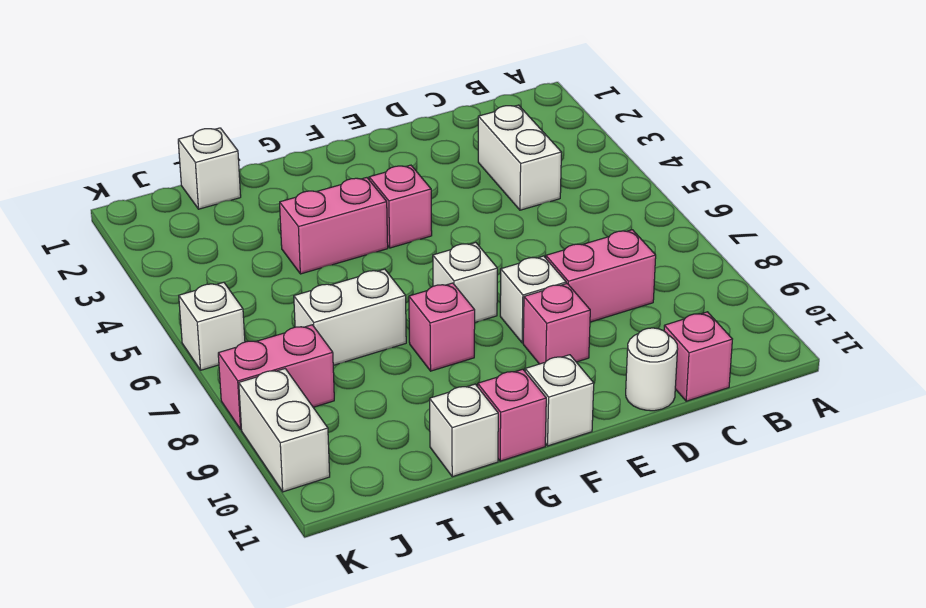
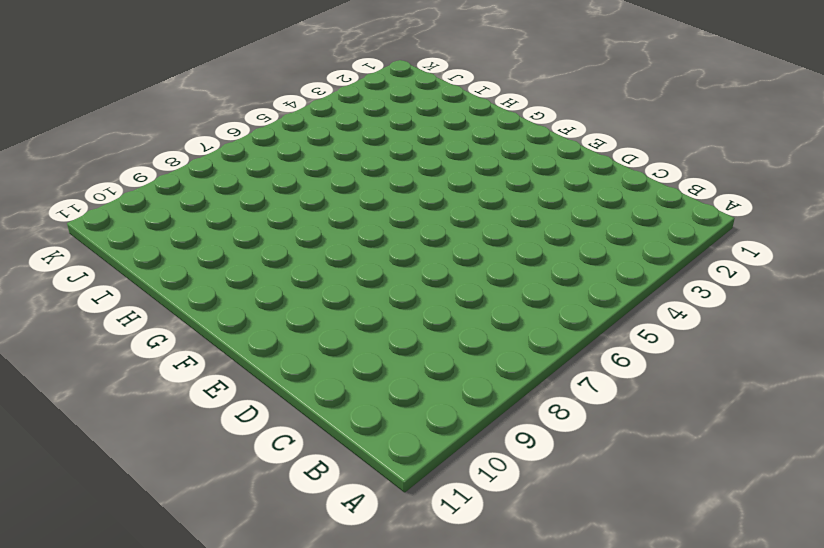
none -> white 1x2 brick [478,105,561,210]
none -> pink 1x2 brick [546,230,656,322]
none -> pink 1x1 brick [664,312,732,401]

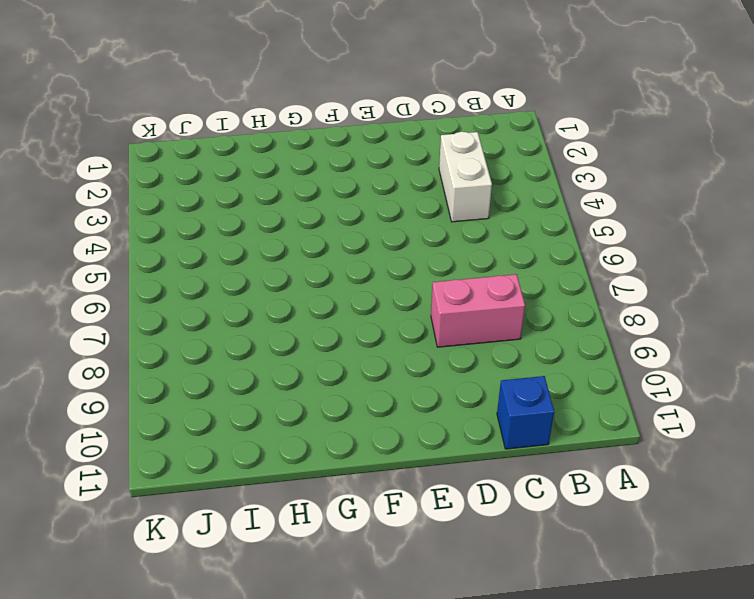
blue 1x1 brick [497,376,554,449] -> pink 1x1 brick [664,312,732,401]
none -> white 1x1 round brick [626,328,678,411]
none -> white 1x1 brick [500,256,566,343]
none -> pink 1x1 brick [523,284,590,364]

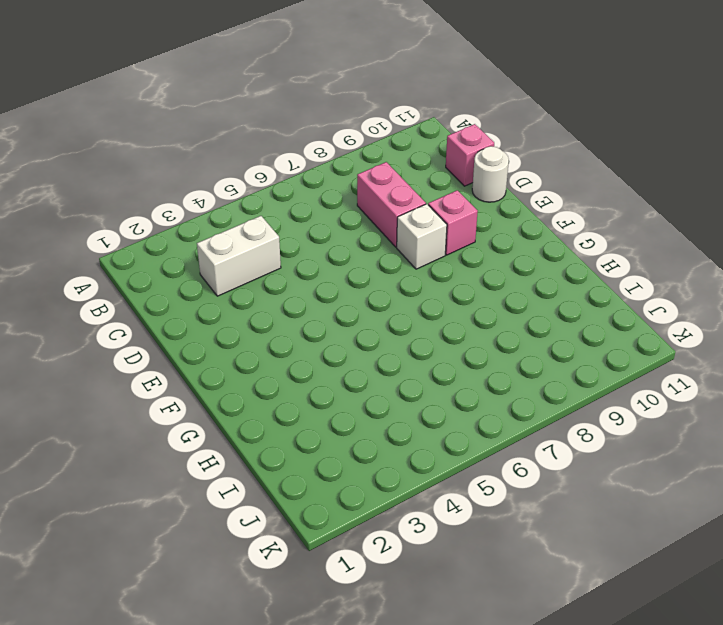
none -> pink 1x1 brick [369,165,432,248]
none -> white 1x1 brick [433,242,497,322]
none -> white 1x1 brick [525,355,594,446]

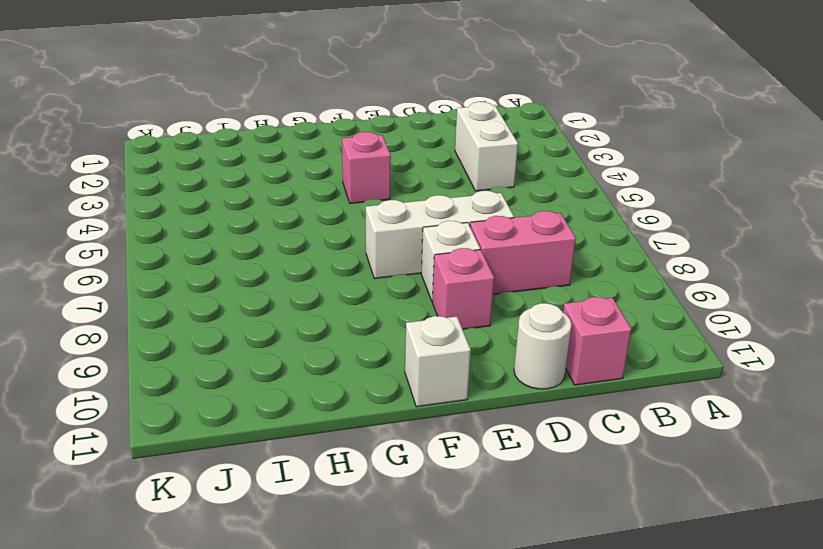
white 1x3 brick [366,191,514,279] -> white 1x1 brick [433,242,497,322]
none -> pink 1x2 brick [280,178,388,274]
none -> pink 1x1 brick [409,283,475,371]
none -> pink 1x1 brick [478,369,546,461]

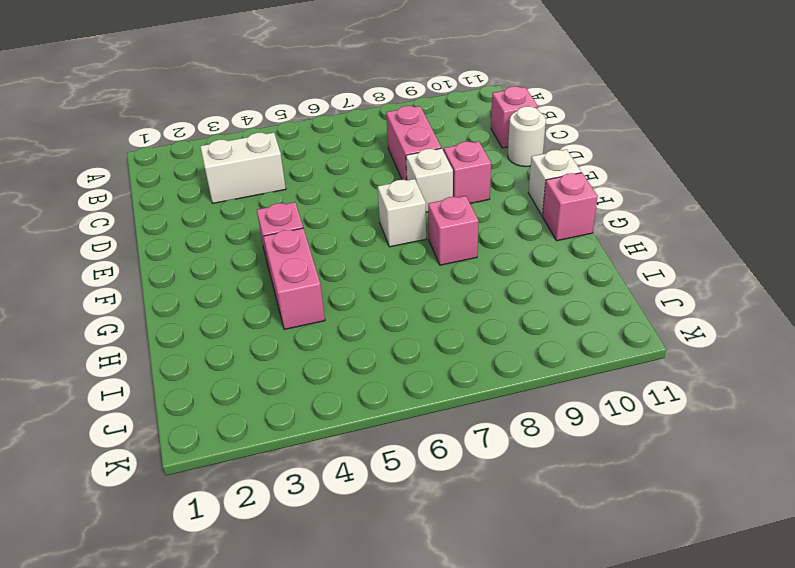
none -> white 1x2 brick [294,269,406,365]
none -> white 1x1 brick [430,384,498,477]
none -> white 1x1 brick [178,128,241,209]

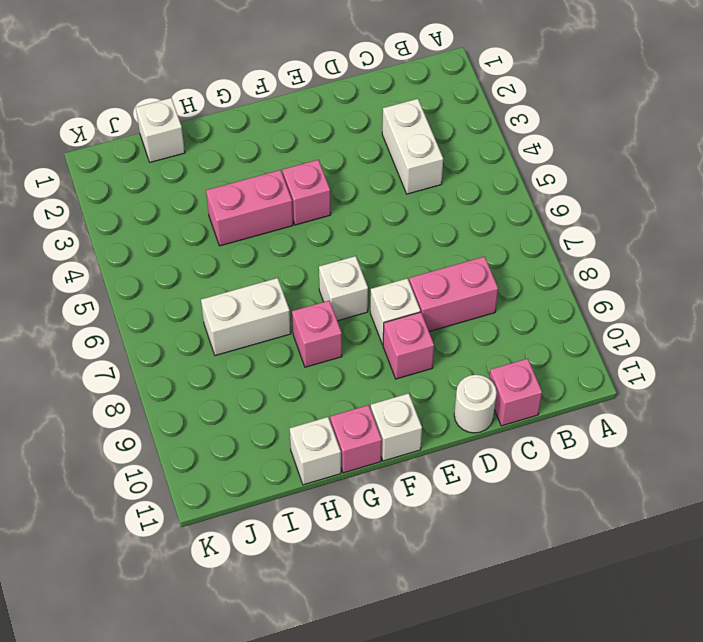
none -> pink 1x2 brick [218,325,334,429]
none -> white 1x1 brick [179,282,245,370]
none -> white 1x2 brick [239,369,330,492]

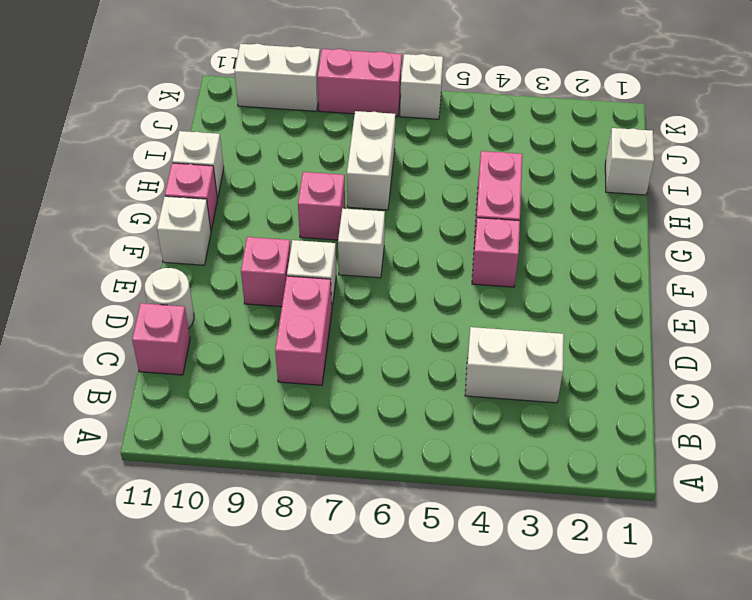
pink 1x2 brick [317,49,402,117] -> pink 1x2 brick turned to [218,325,334,429]

